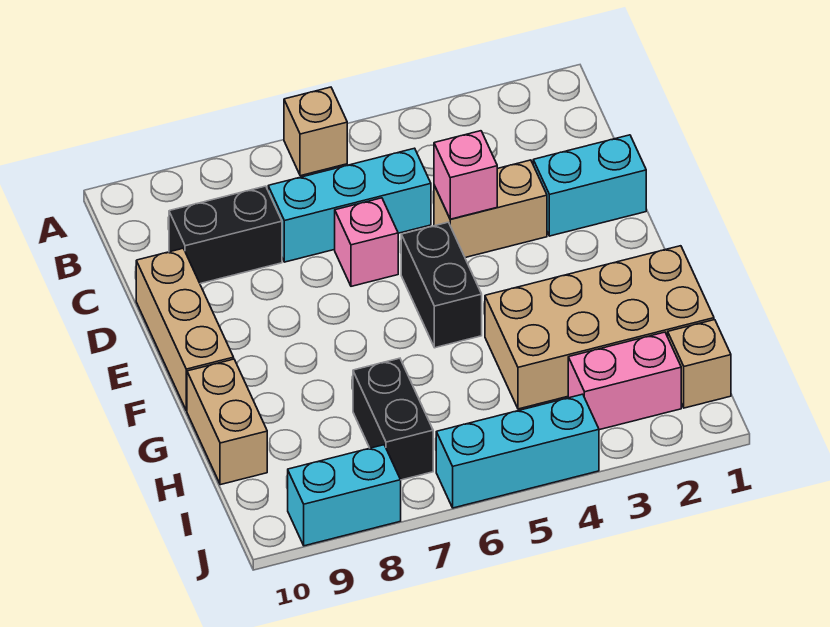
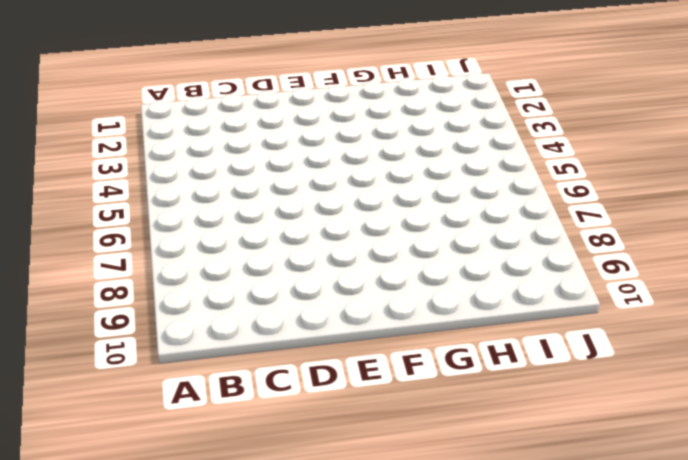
none -> tan 1x1 brick [284,87,347,176]
none -> cyan 1x3 brick [268,148,431,262]
none -> black 1x2 brick [169,186,282,284]

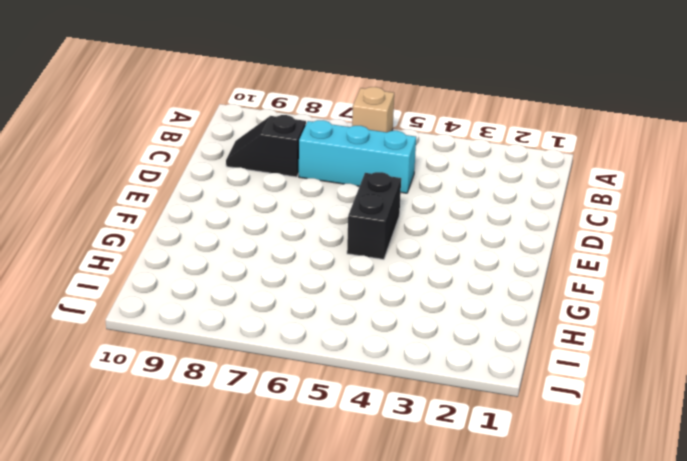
black 1x2 slope [226,115,306,177] -> black 1x2 brick [169,186,282,284]
none -> cyan 1x2 brick [533,135,646,236]
none -> tan 1x2 brick [434,160,547,258]
none -> pink 1x1 brick [335,198,398,286]

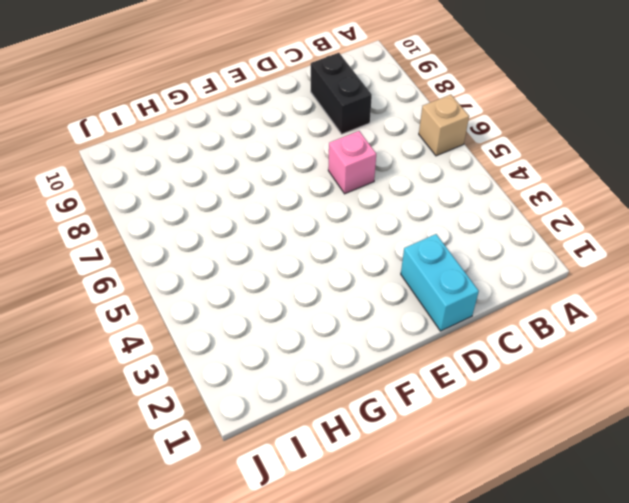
none -> cyan 1x3 brick [268,148,431,262]
none -> tan 1x2 brick [434,160,547,258]
none -> tan 1x3 brick [136,248,234,411]

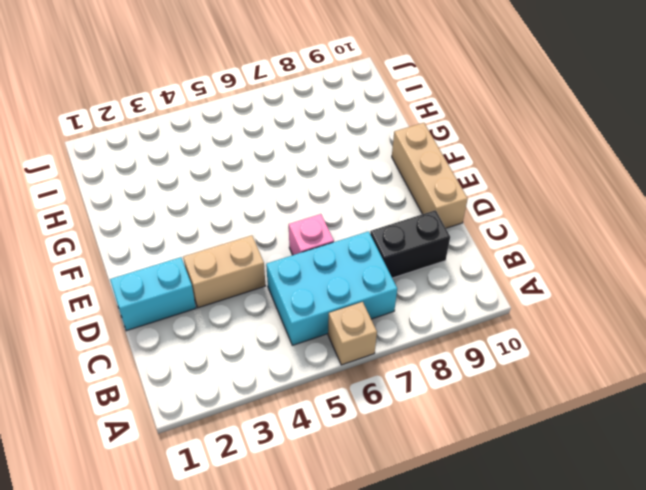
cyan 2x3 brick [266,231,397,345] -> cyan 1x3 brick [268,148,431,262]
none -> black 1x2 brick [401,222,482,348]
none -> tan 2x4 brick [485,246,714,409]
none -> tan 1x2 brick [187,359,267,485]

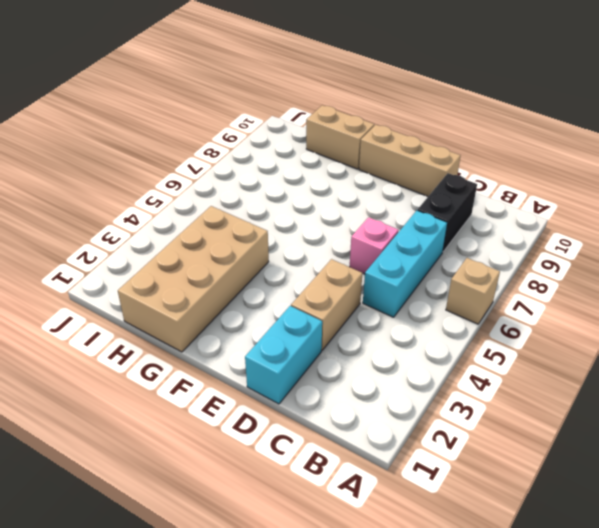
none -> black 1x2 brick [401,222,482,348]
none -> black 1x2 brick [353,358,433,480]
none -> tan 1x1 brick [668,320,731,408]

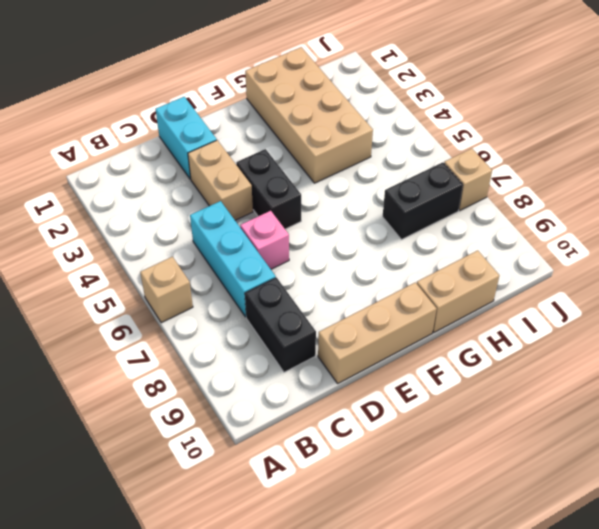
black 1x2 brick [236,149,301,229] -> black 1x2 brick turned to [401,222,482,348]
tan 1x1 brick [444,149,492,210] -> tan 1x1 brick moved to [668,320,731,408]
none -> pink 1x2 brick [568,332,681,430]
none -> cyan 1x3 brick [436,394,599,508]
none -> cyan 1x2 brick [288,445,401,546]

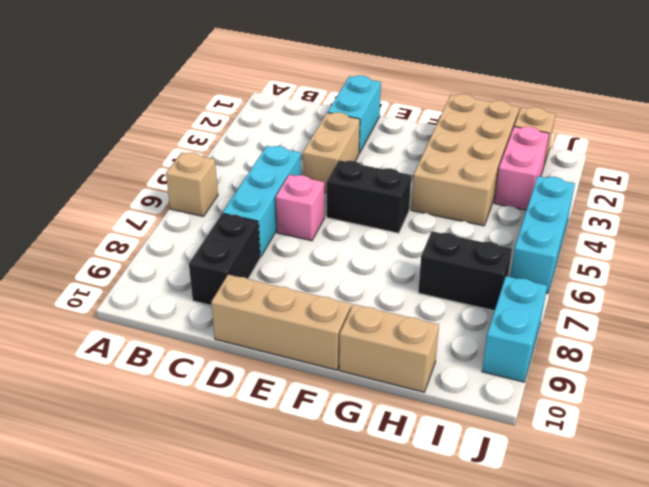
none -> pink 1x1 brick [434,131,497,219]

